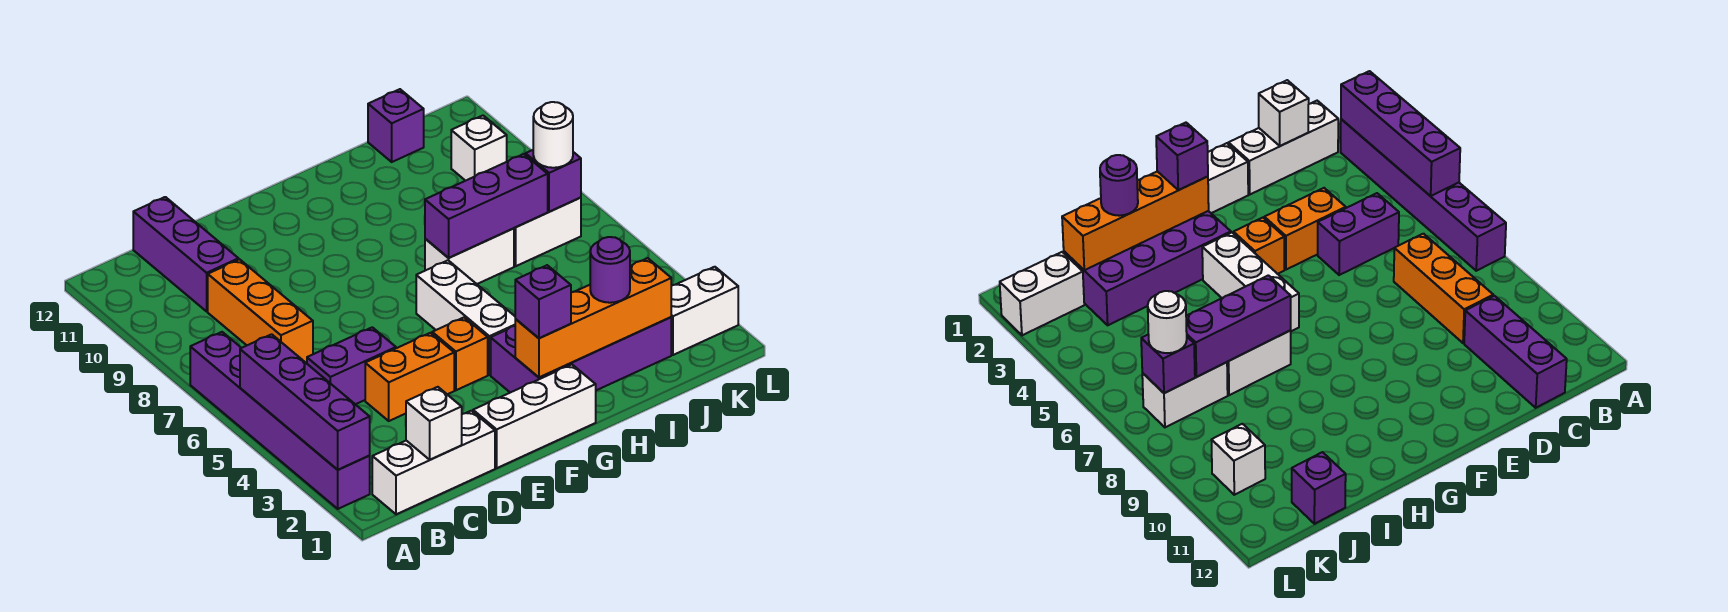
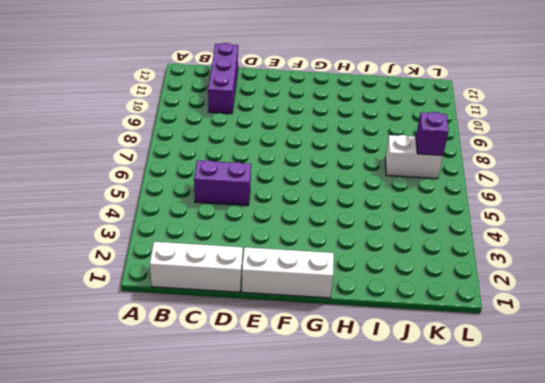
none -> purple 1x6 brick [190,332,370,509]
none -> orange 1x3 brick [208,259,313,363]
none -> orange 1x2 brick [365,333,454,421]

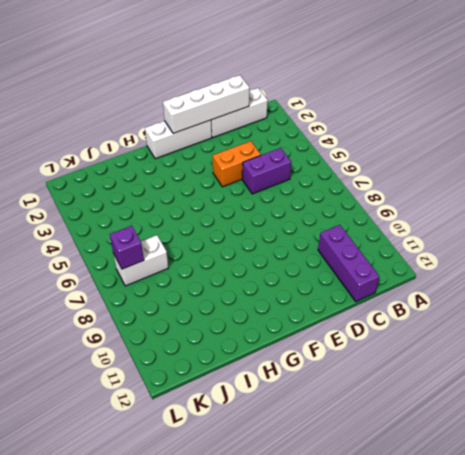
white 1x4 brick [163,75,249,133] -> white 1x1 brick [406,387,462,460]
none -> purple 1x6 brick [190,332,370,509]
none -> orange 1x3 brick [208,259,313,363]
none -> orange 1x1 brick [432,317,488,390]

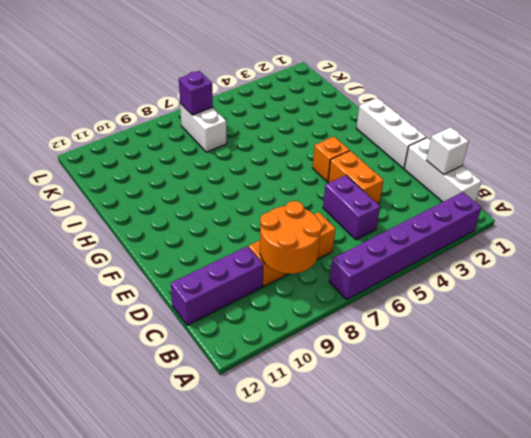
orange 2x2 round brick [260,201,322,274] -> none
none -> purple 2x4 brick [491,317,671,393]
none -> white 1x3 brick [416,260,515,375]
none -> white 1x2 brick [425,228,514,284]

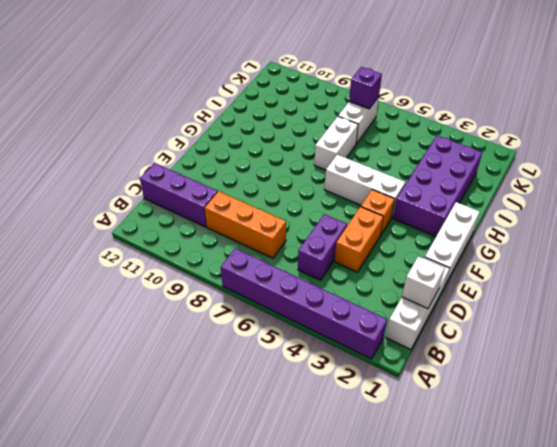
none -> purple 1x1 brick [368,89,424,162]
none -> white 1x2 brick [671,267,738,355]
none -> white 1x1 brick [451,116,507,181]

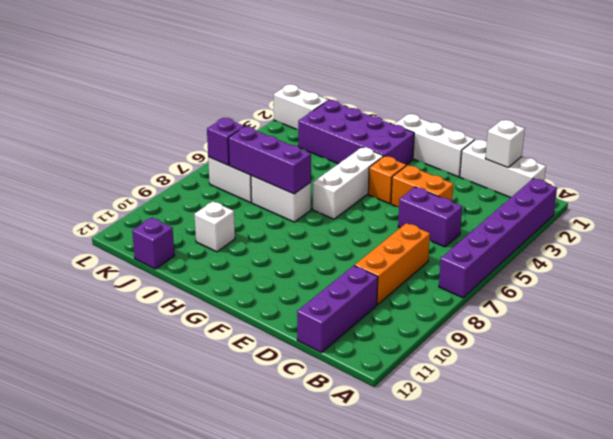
white 1x1 brick [194,201,235,252] -> white 1x1 brick moved to [451,116,507,181]
none -> purple 1x4 brick [240,334,370,470]
none -> orange 1x4 brick [515,258,671,377]
none -> purple 1x1 brick [515,265,571,338]

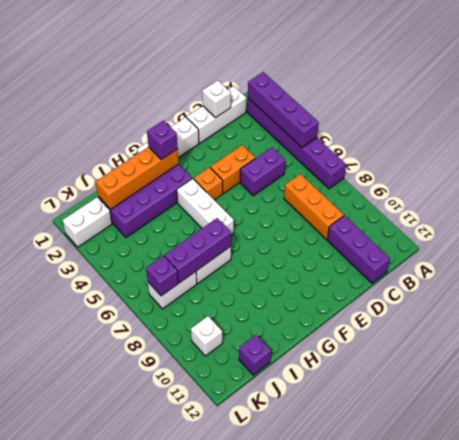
none -> purple 1x1 round brick [590,237,630,303]
none -> white 1x1 round brick [533,102,573,168]

